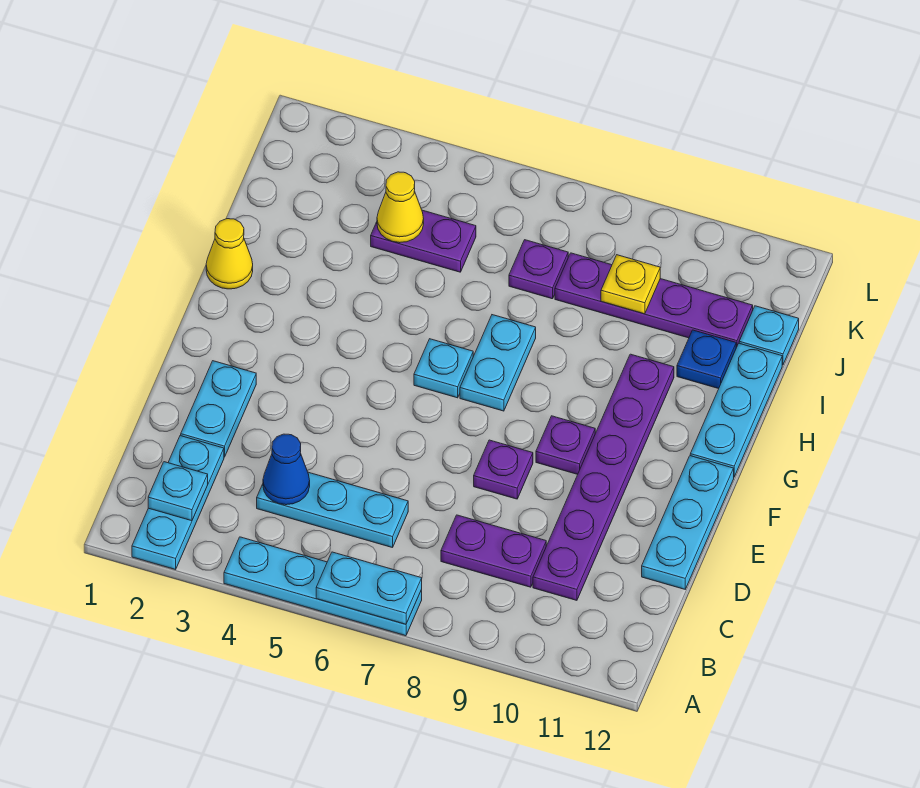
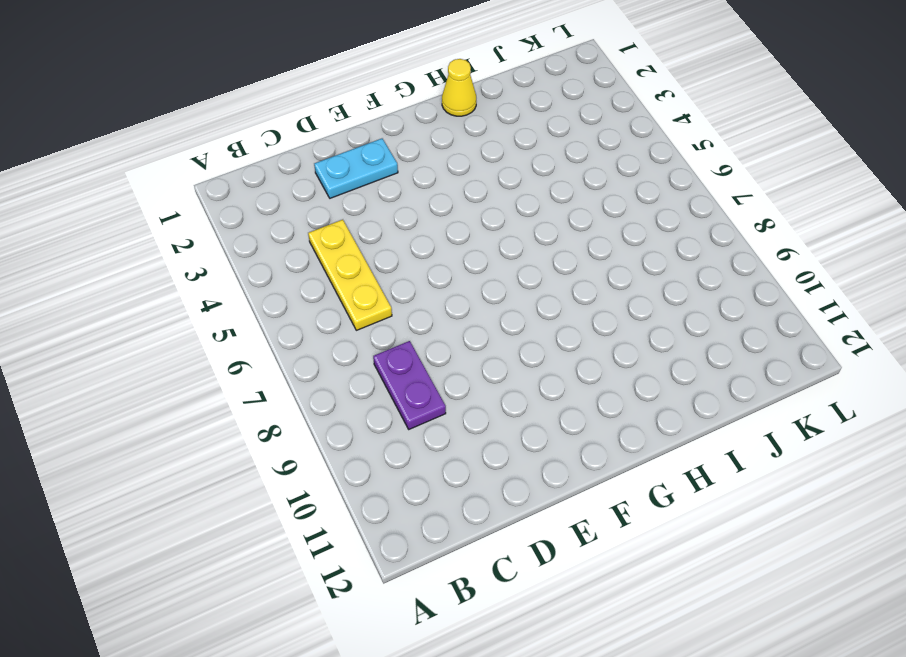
yellow 1x3 plate [308,220,392,330] -> cyan 1x3 plate [257,472,408,548]
none -> cyan 1x3 plate [132,436,224,569]
none -> cyan 1x4 plate [224,537,422,636]
none -> purple 1x6 plate [533,354,674,600]

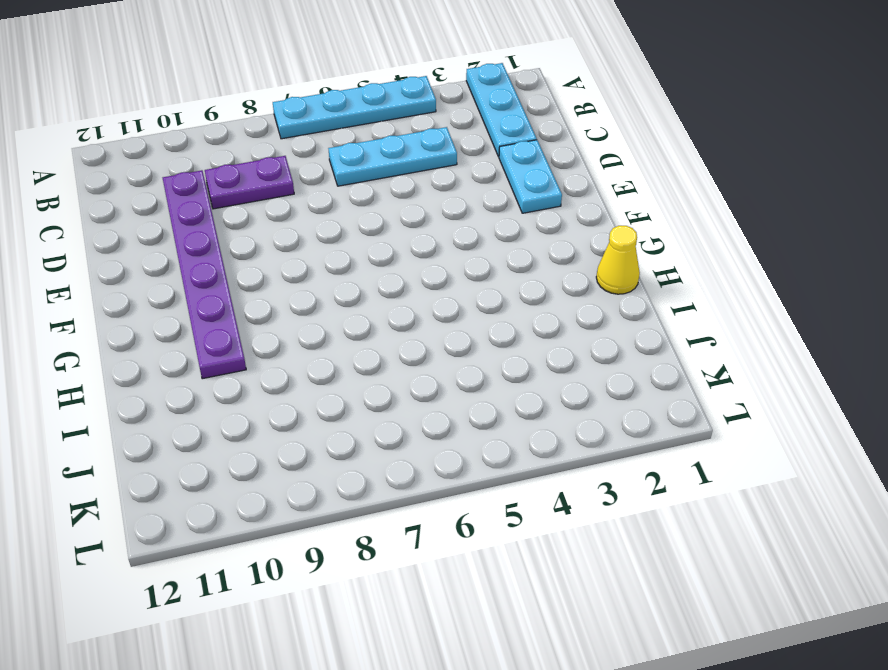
none -> cyan 1x3 plate [642,456,734,589]
none -> purple 1x1 plate [474,440,533,499]
none -> purple 1x1 plate [536,416,595,474]

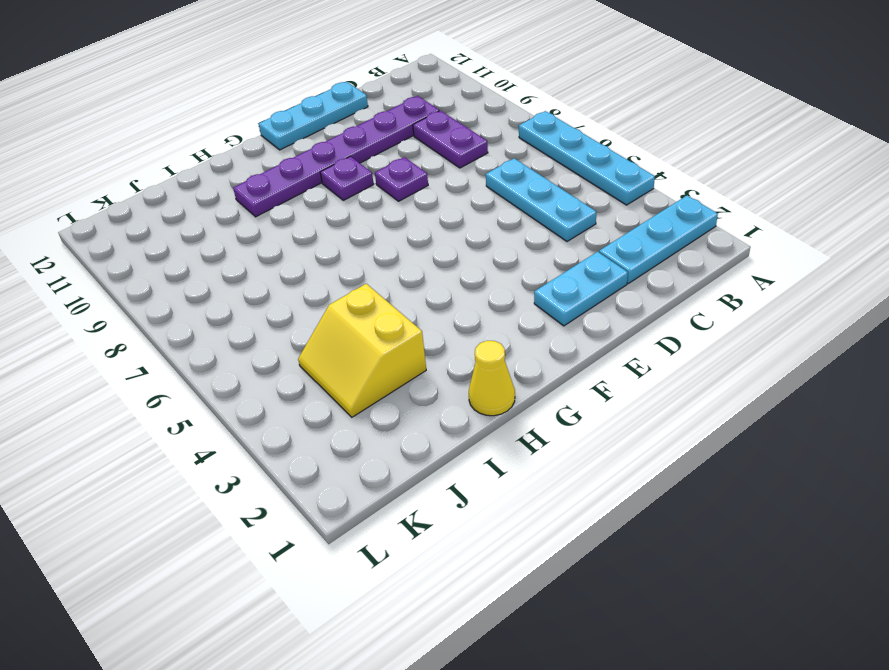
yellow 2x2 slope [298,284,426,417] -> purple 1x2 plate [371,210,476,272]
none -> cyan 1x1 plate [414,339,473,398]
none -> cyan 1x2 plate [460,315,536,411]
none -> cyan 1x3 plate [690,343,782,477]

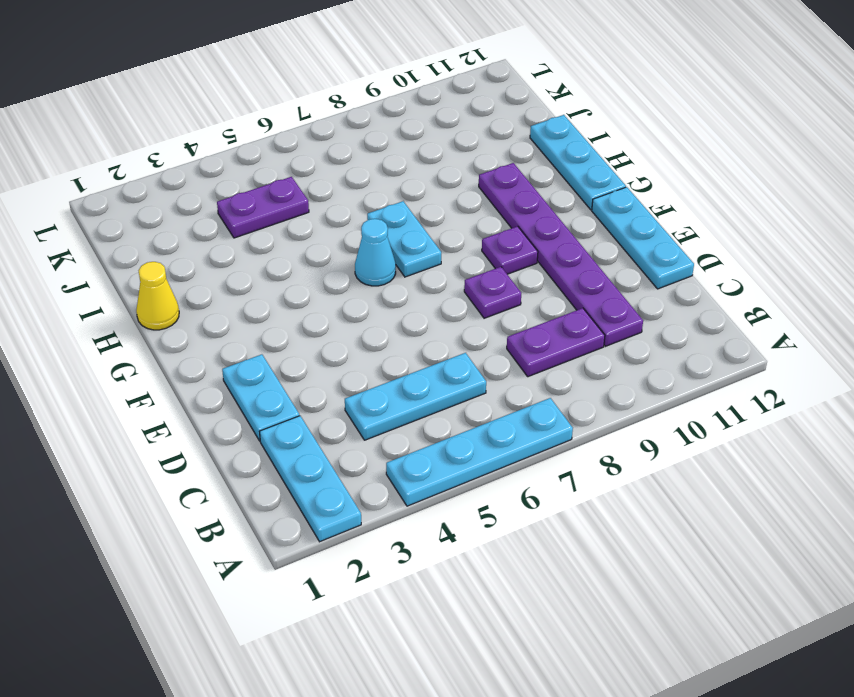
cyan 1x1 cone [355,219,396,286] -> cyan 1x1 plate [414,339,473,398]
none -> blue 1x1 plate [677,330,736,389]
none -> purple 1x1 plate [509,240,568,299]
none -> purple 1x4 plate [555,253,753,347]

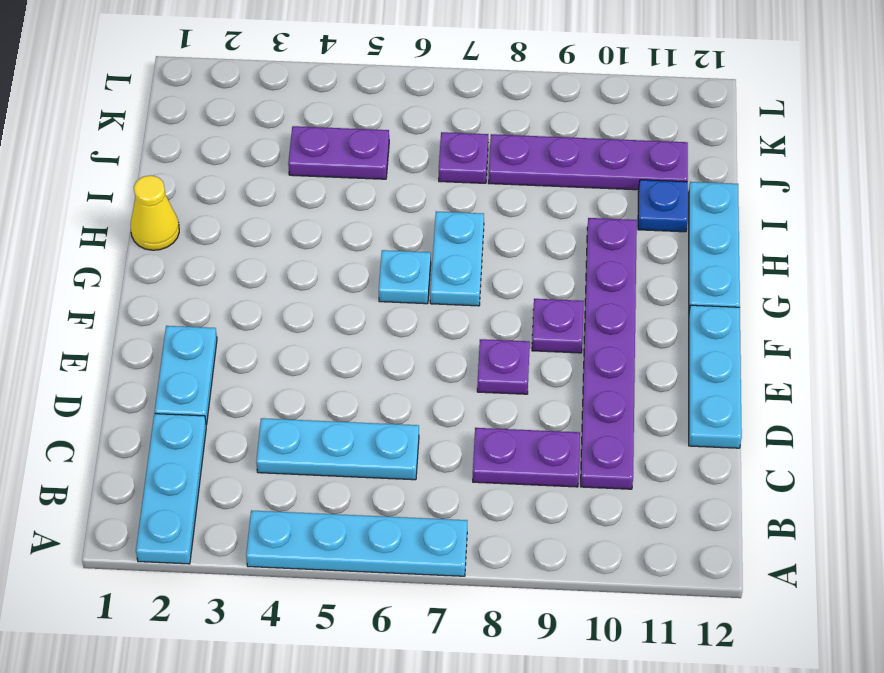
none -> cyan 1x1 plate [739,306,799,365]
none -> cyan 1x2 plate [316,552,422,624]
none -> cyan 1x1 plate [148,462,208,521]

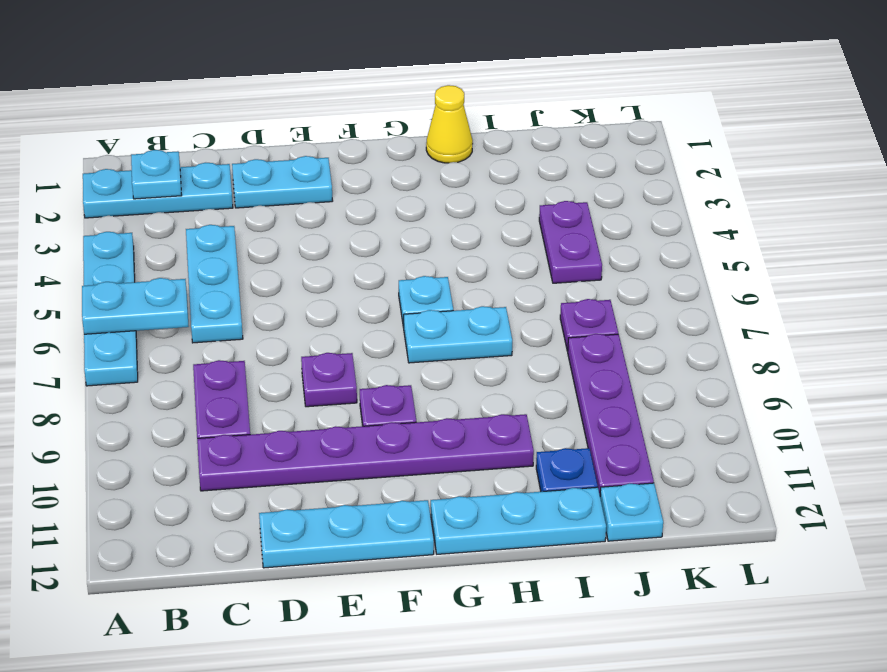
cyan 1x2 plate [82,278,189,334] -> cyan 1x2 plate turned to [316,552,422,624]
none -> blue 1x1 cone [263,434,310,505]
none -> yellow 1x1 cone [377,172,424,243]
none -> yellow 1x1 plate [601,255,660,314]

